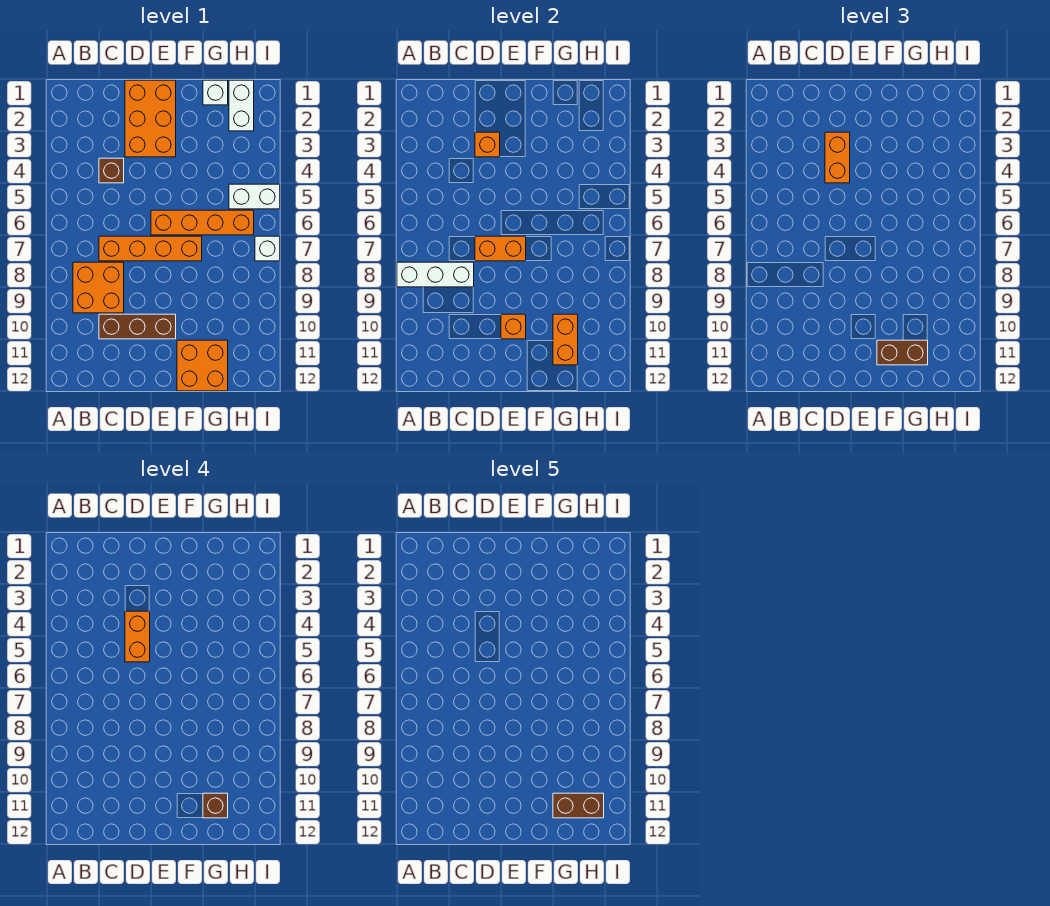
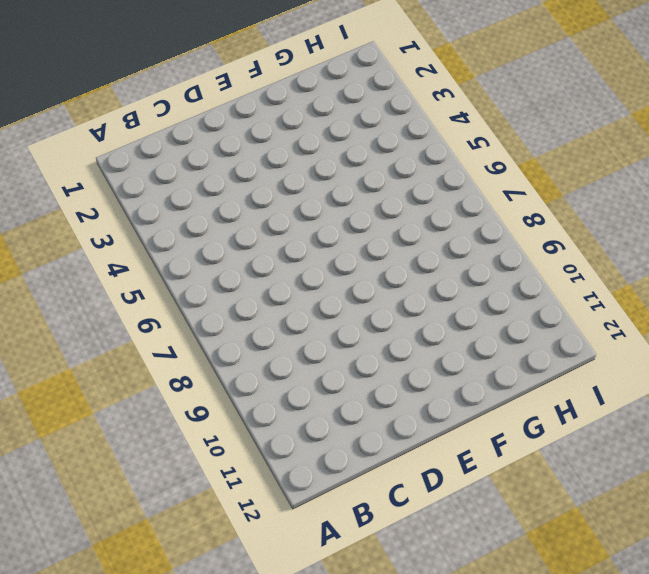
none -> orange 2x2 brick [73,262,124,313]
none -> brown 1x1 brick [99,158,124,183]
none -> orange 1x4 brick [99,236,202,261]

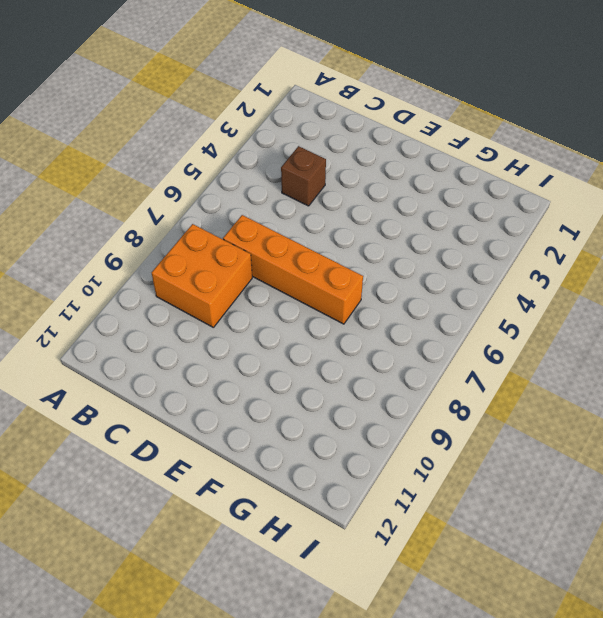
none -> brown 1x3 brick [99,314,176,339]
none -> orange 2x3 brick [125,80,176,157]
none -> orange 1x4 brick [151,210,254,235]

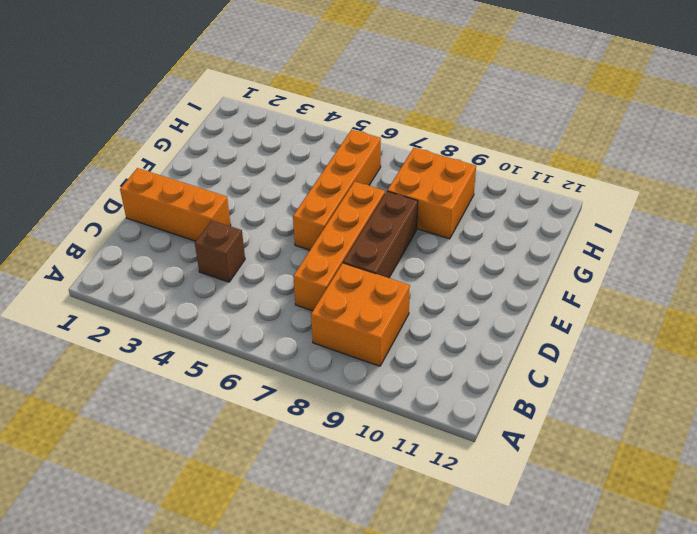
orange 1x3 brick [120,168,231,241] -> orange 2x3 brick [125,80,176,157]
brown 1x3 brick [343,191,418,278] -> brown 1x3 brick moved to [99,314,176,339]
orange 2x2 brick [387,148,476,239] -> orange 2x2 brick moved to [177,340,228,391]
none -> white 1x1 brick [203,80,228,105]
none -> white 1x2 brick [229,80,254,131]
none -> white 1x2 brick [229,184,280,209]

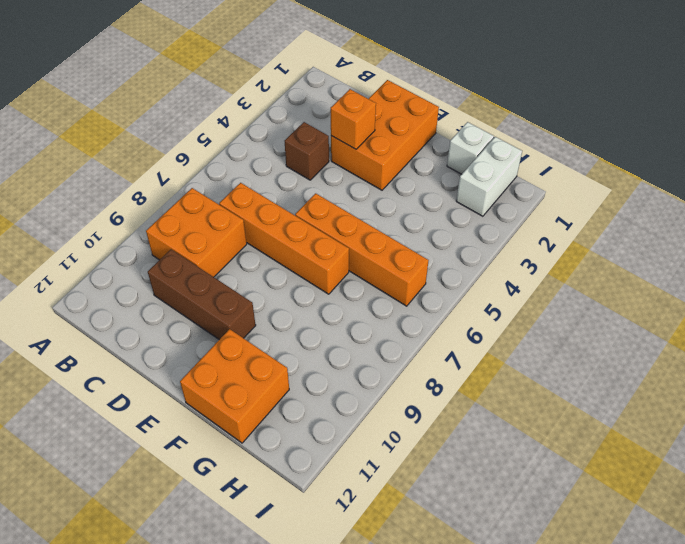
none -> white 1x2 brick [229,184,280,209]
none -> white 1x1 brick [255,236,280,261]
none -> white 1x3 brick [397,262,474,287]

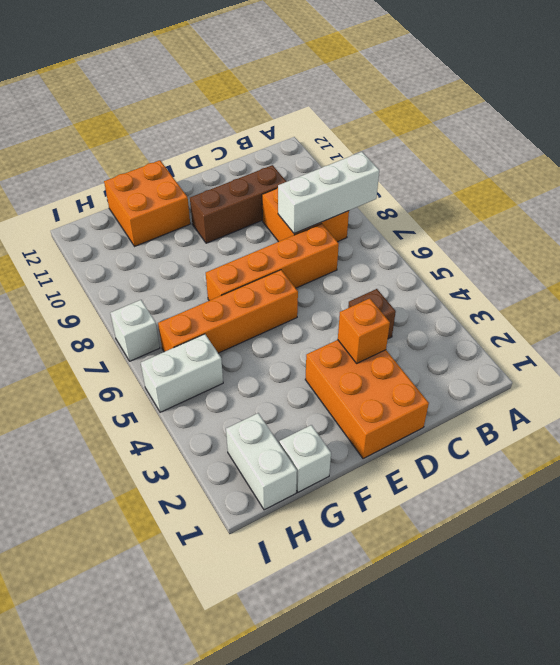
none -> orange 1x2 brick [475,236,526,261]
none -> orange 1x1 brick [501,314,526,339]
none -> orange 1x2 brick [553,314,578,365]

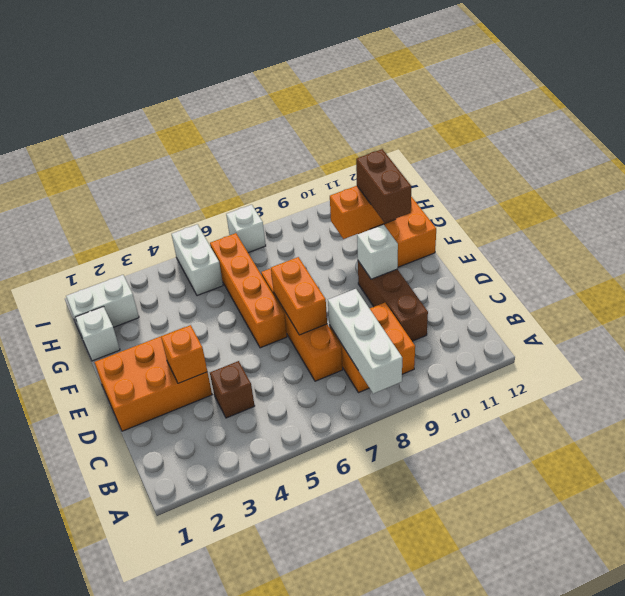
white 1x1 brick [357,225,398,279] -> orange 1x1 brick [501,314,526,339]
none -> orange 1x2 brick [825,132,850,183]
none -> orange 1x2 brick [125,611,150,662]
none -> brown 1x1 brick [203,793,228,818]

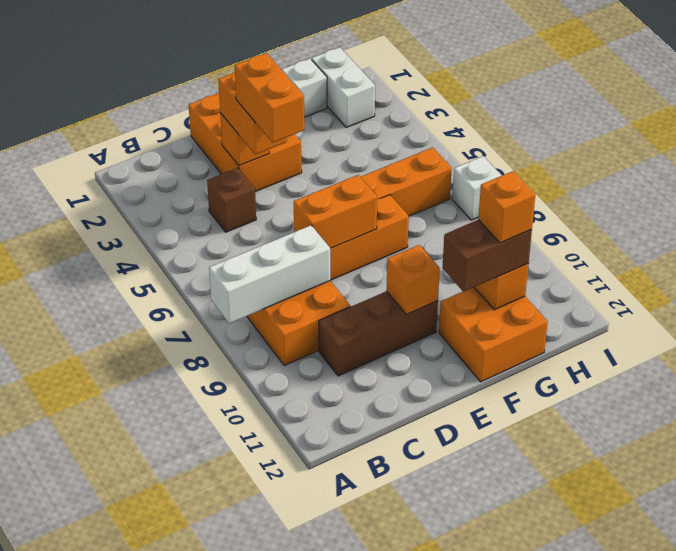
orange 1x1 brick [478,171,536,243] -> brown 1x1 brick [203,793,228,818]
none -> white 1x2 brick [229,184,280,209]
none -> brown 1x2 brick [553,793,604,818]

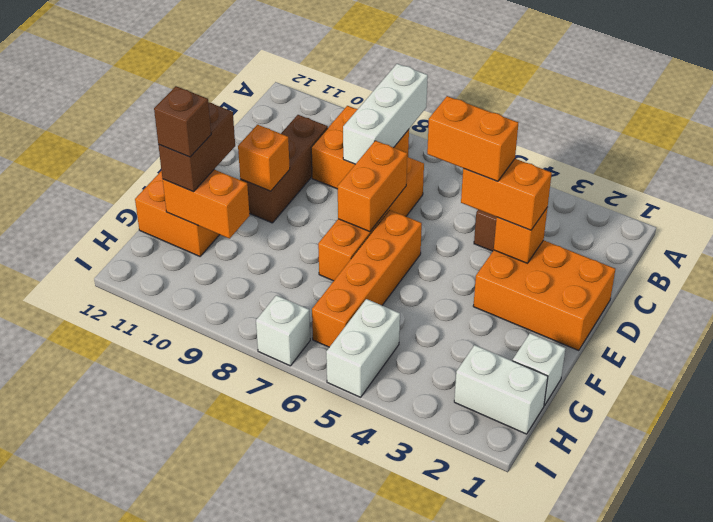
none -> brown 1x2 brick [553,793,604,818]

